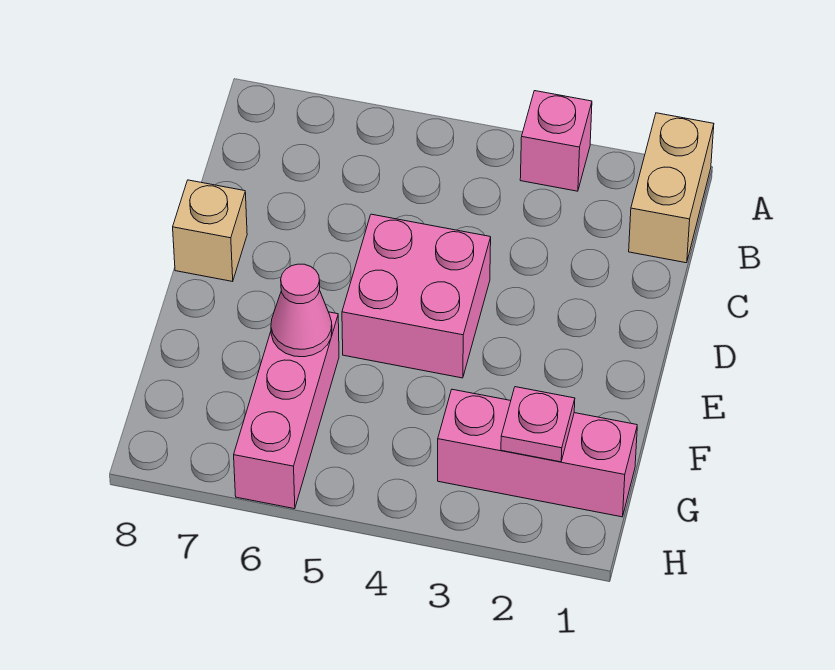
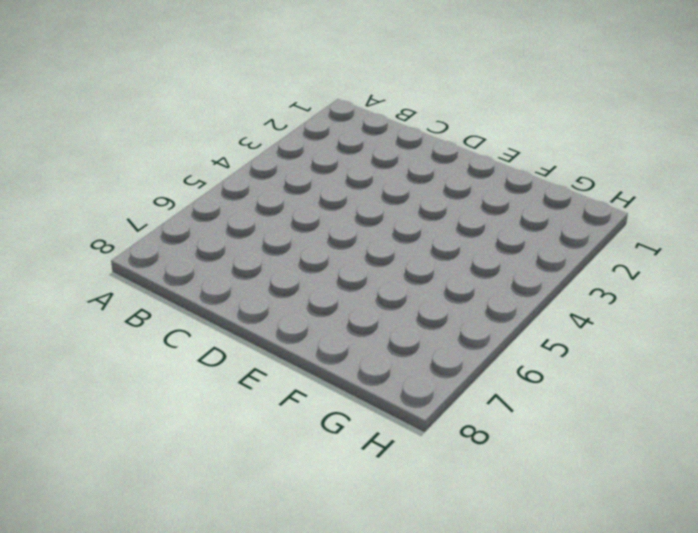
none -> tan 1x2 brick [629,113,714,263]
none -> pink 1x1 brick [520,91,592,191]

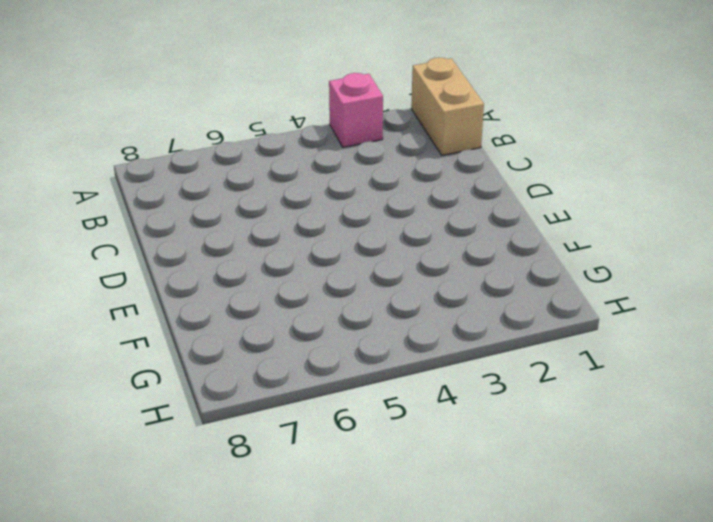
none -> pink 2x2 brick [342,214,491,378]
none -> tan 1x1 brick [173,180,247,281]

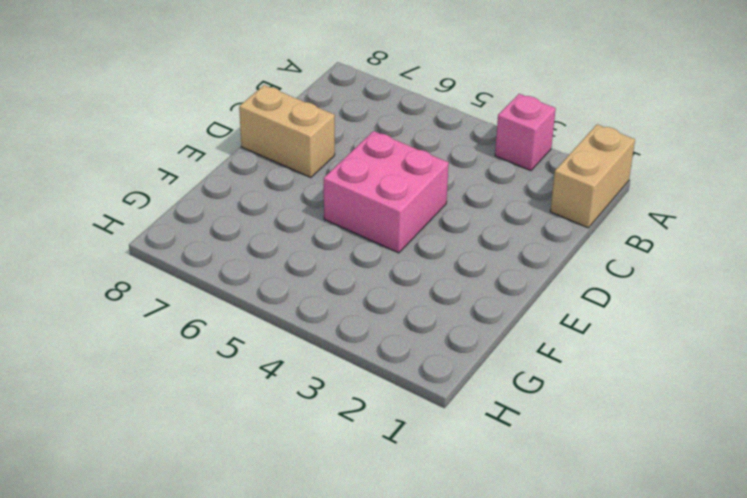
tan 1x2 brick [239,85,335,177] -> tan 1x1 brick [173,180,247,281]
none -> pink 1x3 brick [234,312,339,509]
none -> pink 1x3 brick [438,389,637,517]

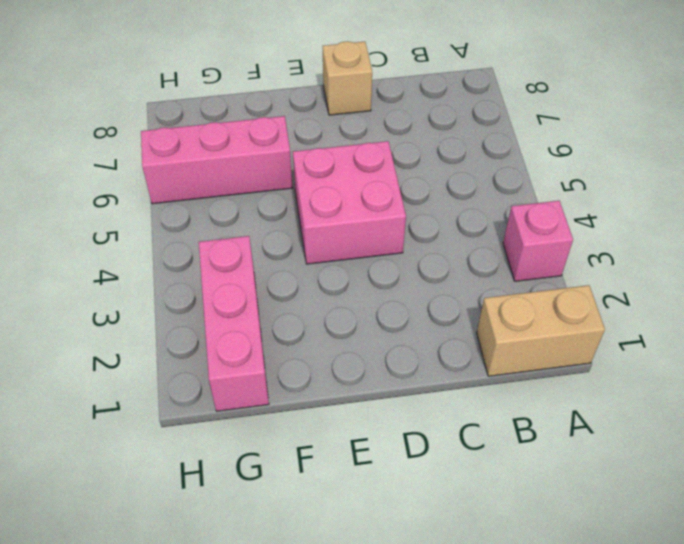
none -> pink 1x1 cone [271,264,332,357]
none -> pink 1x1 plate [501,387,575,462]

